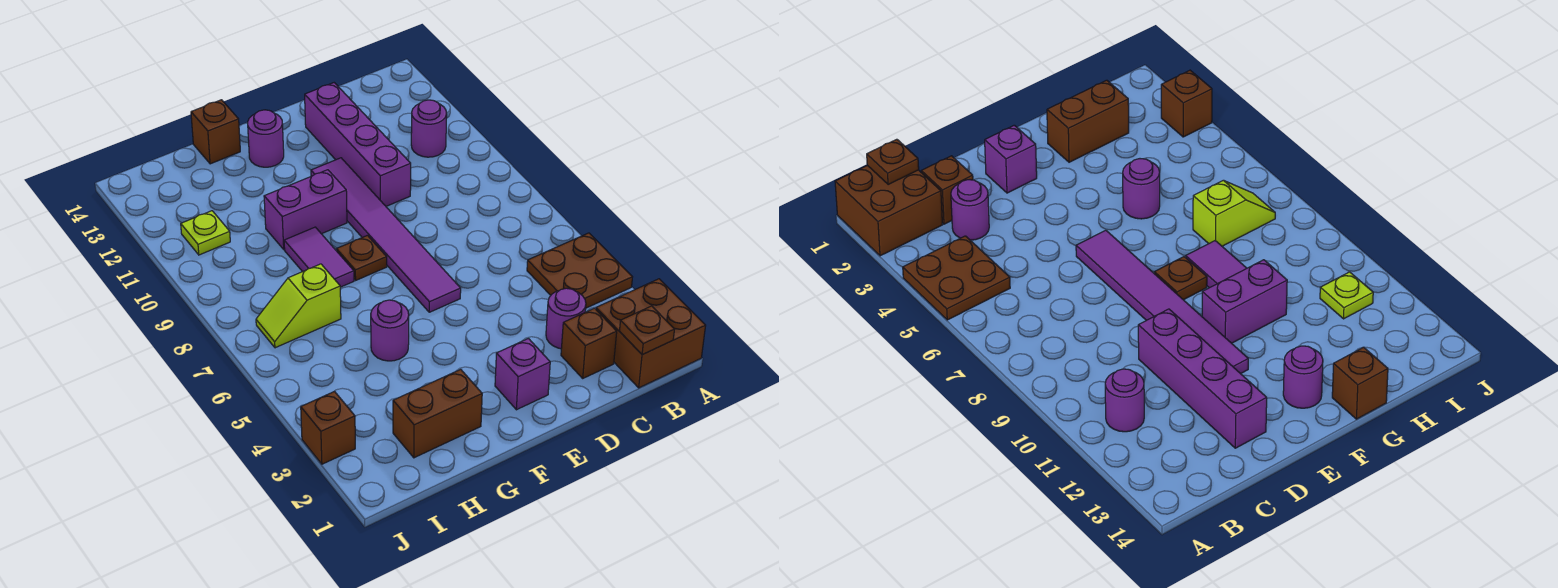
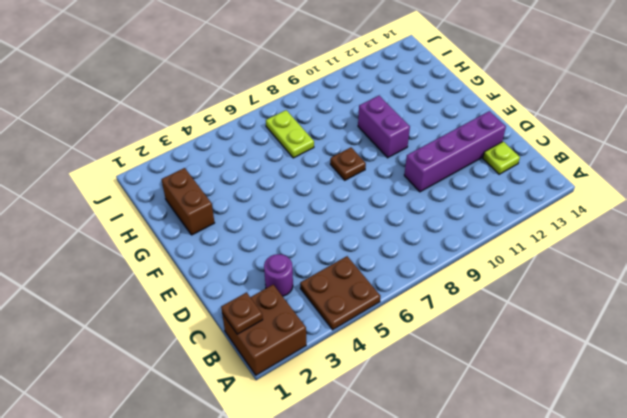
lime 1x1 plate [483,142,520,174] -> lime 1x1 plate moved to [181,211,230,255]
lime 1x2 plate [266,110,314,158] -> lime 1x2 slope [256,264,341,348]
none -> purple 1x1 round brick [411,100,447,157]
none -> brown 1x1 brick [561,308,617,378]
none -> purple 1x1 brick [495,339,550,410]

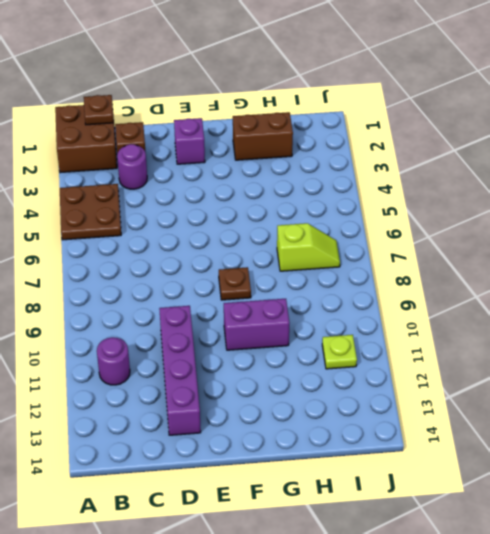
none -> purple 1x6 tile [311,158,461,312]
none -> purple 1x1 round brick [248,110,284,167]
none -> purple 1x1 round brick [371,300,409,361]

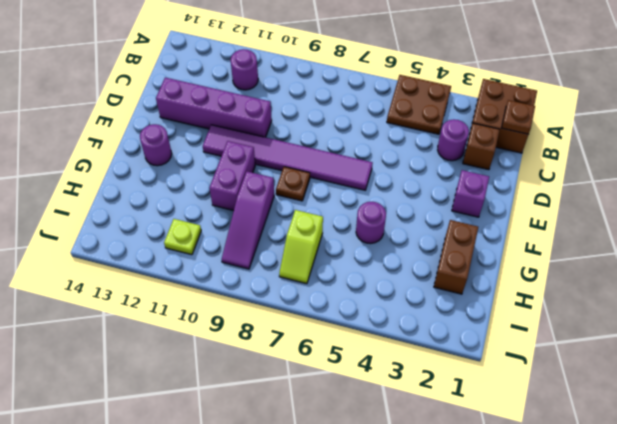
purple 1x3 slope [222,172,274,269] -> purple 1x2 tile [284,227,354,287]
none -> brown 1x1 brick [191,100,240,164]
none -> brown 1x1 brick [301,391,355,464]

